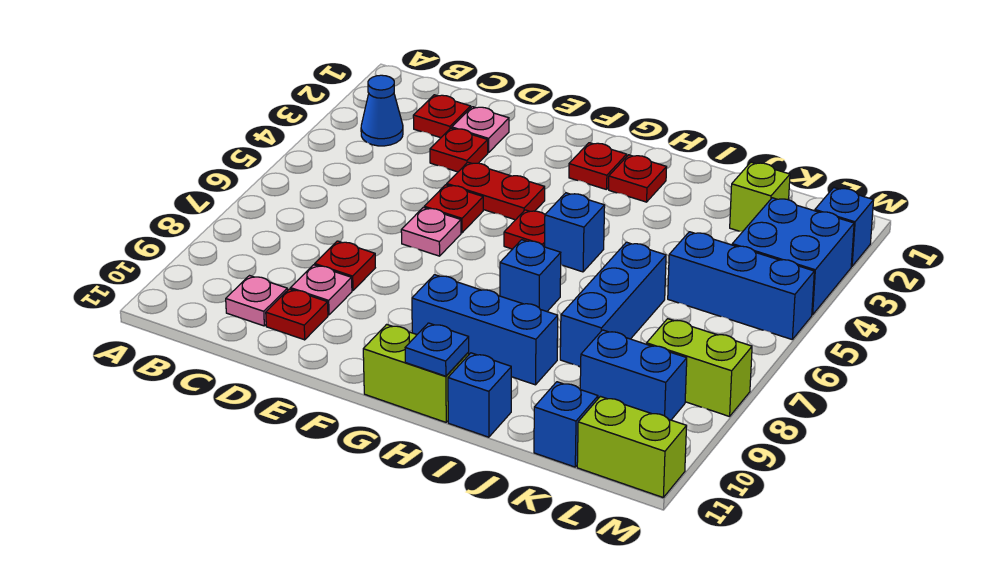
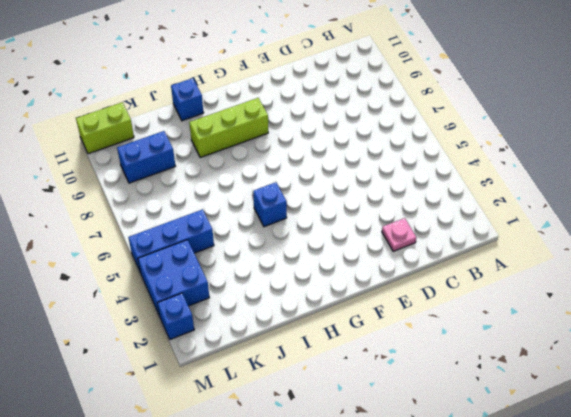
lime 1x3 brick [189,98,268,157] -> blue 1x3 brick [412,275,558,385]
none -> blue 1x1 cone [361,75,403,146]
none -> red 1x1 plate [413,95,471,138]
none -> pink 1x1 plate [226,276,287,326]

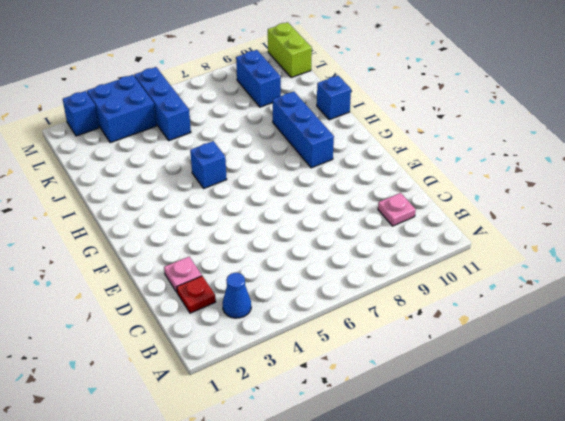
none -> red 1x1 plate [430,128,488,172]
none -> red 1x1 plate [315,241,375,291]
none -> pink 1x1 plate [290,265,352,315]

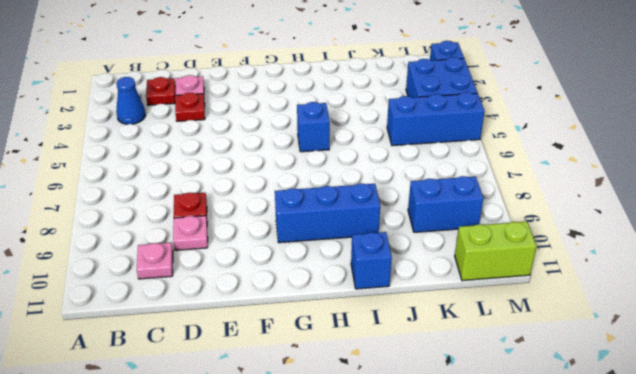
none -> red 1x1 plate [266,289,328,340]
none -> red 1x2 plate [447,162,545,220]
none -> red 1x1 plate [424,185,483,233]

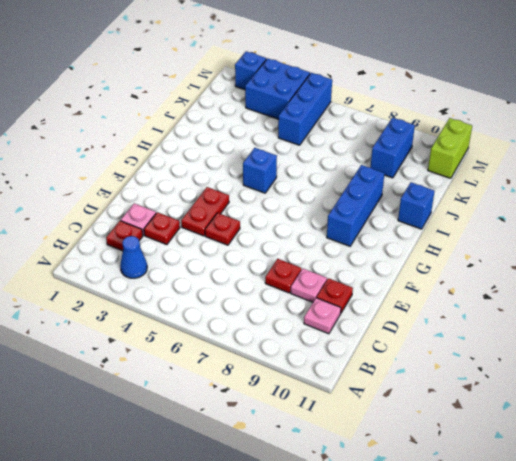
none -> pink 1x1 plate [401,207,461,256]
none -> red 1x1 plate [569,143,627,190]
none -> red 1x1 plate [504,210,545,249]

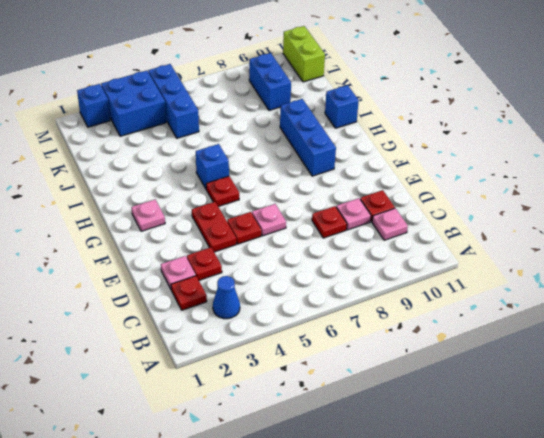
pink 1x1 plate [131,200,165,231] -> red 1x1 plate [569,143,627,190]
none -> lime 1x2 brick [363,324,469,422]
none -> red 1x1 plate [609,155,667,202]
none -> blue 1x1 brick [500,240,561,311]

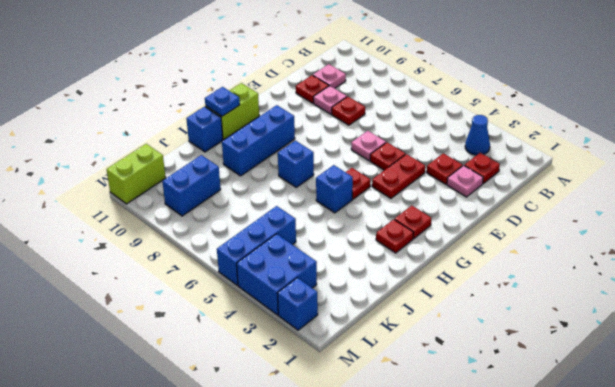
none -> blue 1x3 brick [560,242,666,367]
none -> lime 1x1 brick [730,162,790,232]
none -> blue 1x1 brick [534,382,598,467]

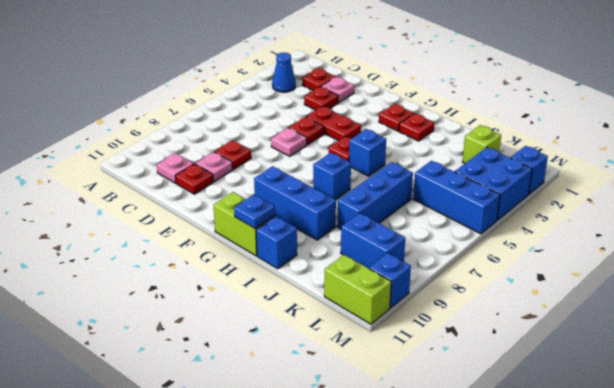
blue 1x1 brick [369,253,411,308] -> blue 1x1 brick moved to [534,382,598,467]
none -> lime 1x2 brick [647,319,752,417]

